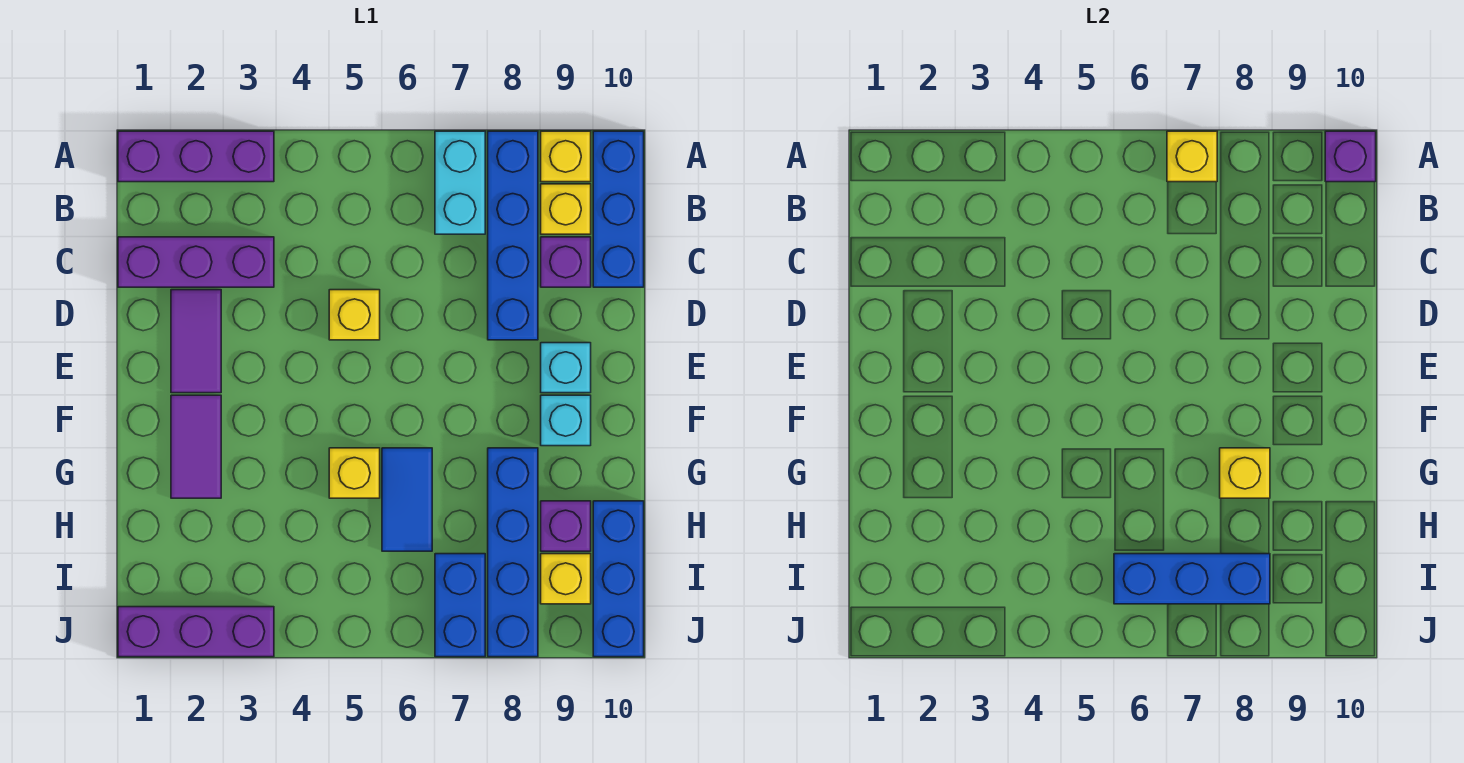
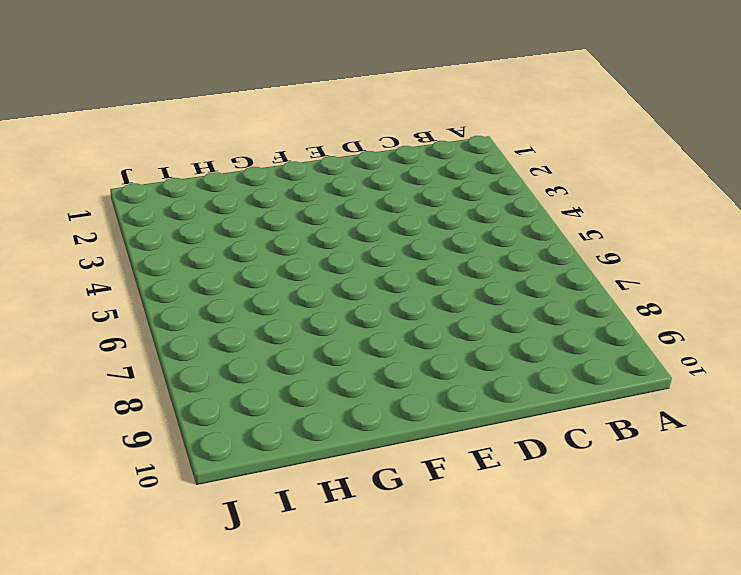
none -> purple 1x3 brick [118,131,274,182]
none -> cyan 1x2 brick [435,131,485,234]
none -> blue 1x4 brick [488,131,538,340]

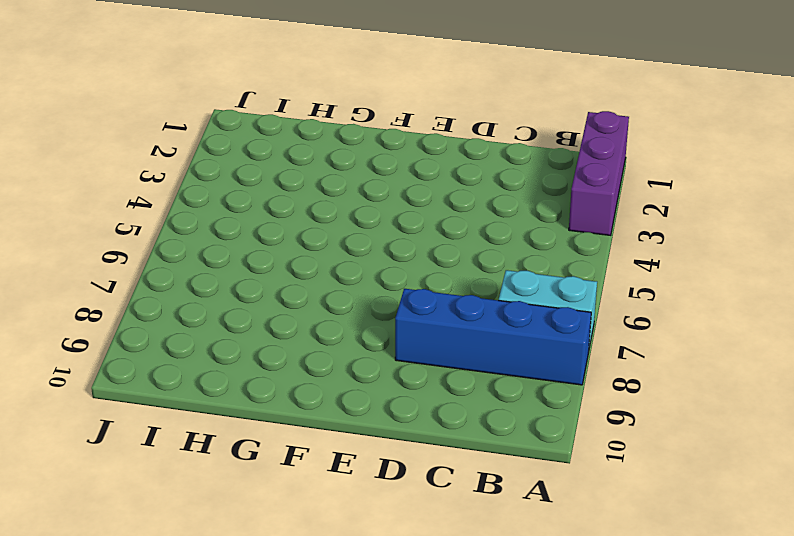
none -> yellow 1x1 brick [541,131,591,182]
none -> blue 1x3 brick [593,131,644,287]
none -> yellow 1x1 brick [541,184,591,234]

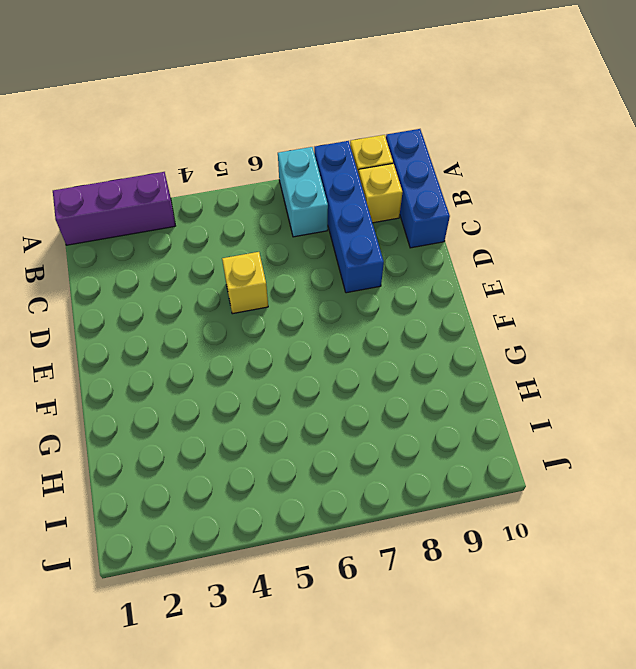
none -> purple 1x3 brick [118,237,274,287]
none -> purple 1x1 brick [541,237,591,287]
none -> purple 1x2 tile [171,290,221,393]

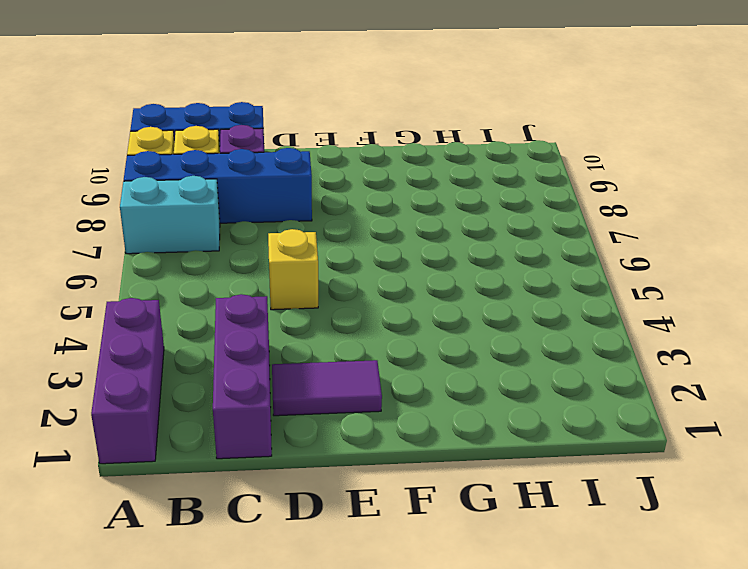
none -> cyan 1x1 brick [541,343,591,393]
none -> purple 1x2 tile [171,395,221,498]
none -> cyan 1x1 brick [541,395,591,446]

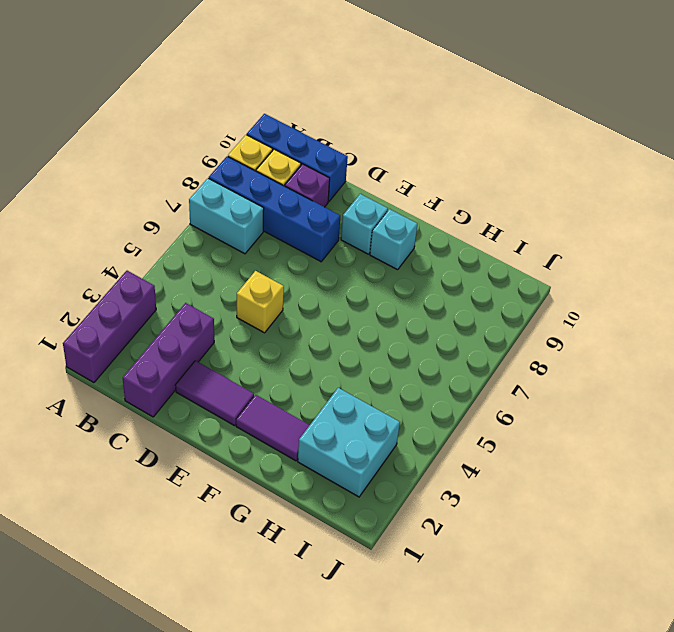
cyan 2x2 brick [298,388,400,497] -> none
none -> yellow 1x1 brick [329,448,380,498]
none -> blue 1x2 tile [382,448,432,551]
none -> blue 1x4 brick [488,448,538,657]

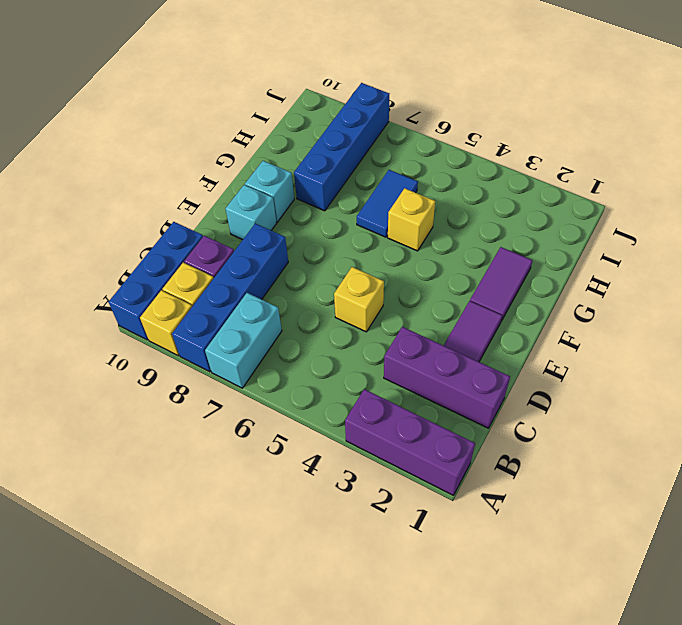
none -> purple 1x1 brick [541,501,591,551]
none -> blue 1x3 brick [593,501,644,657]
none -> blue 1x2 brick [435,554,485,657]

